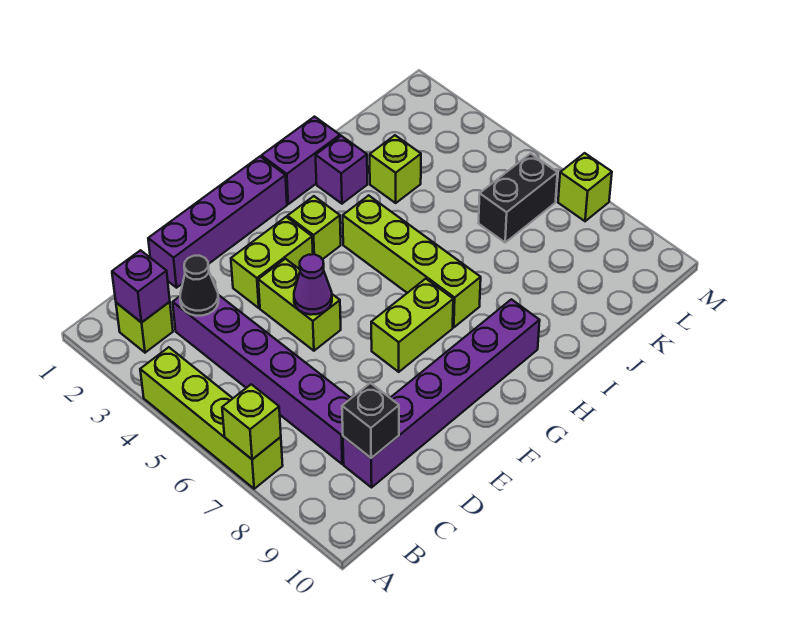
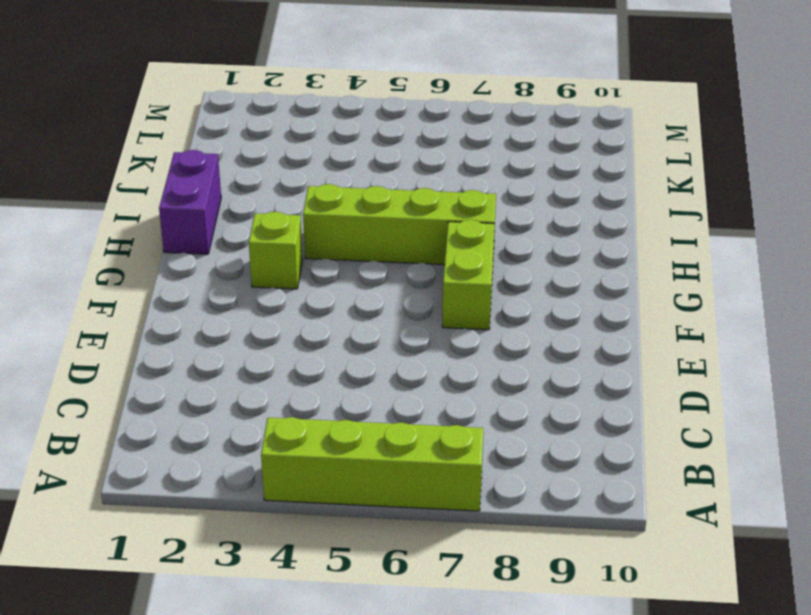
none -> lime 1x1 brick [116,302,173,353]
none -> purple 1x6 brick [173,295,351,464]
none -> purple 1x6 brick [343,299,540,487]

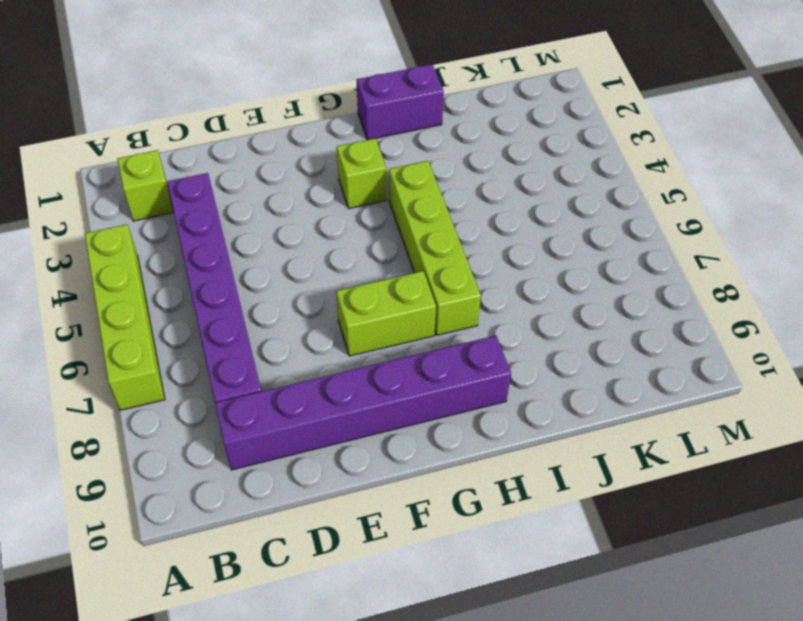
none -> purple 1x4 brick [148,157,287,288]
none -> lime 1x2 brick [231,217,313,308]
none -> lime 1x2 brick [258,259,341,351]

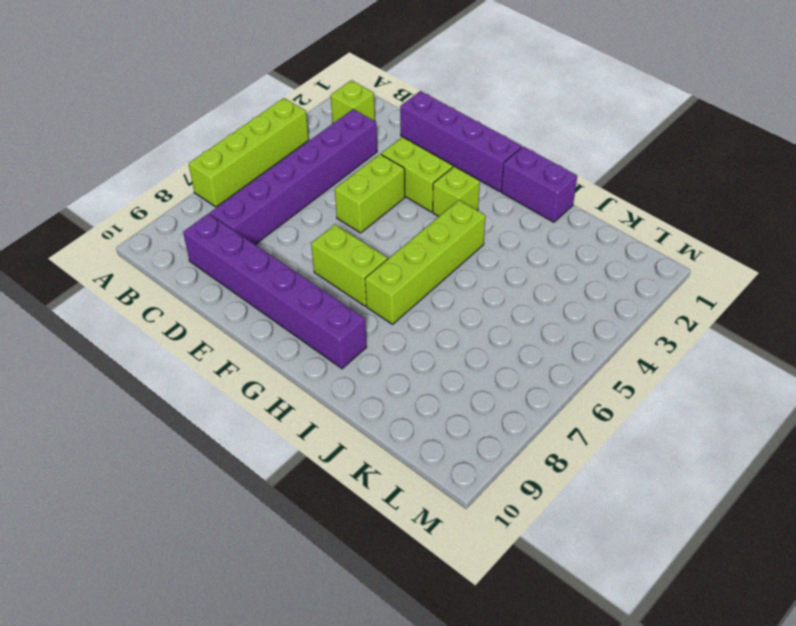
none -> purple 1x1 brick [316,136,367,204]
none -> lime 1x1 brick [370,135,421,203]
none -> black 1x2 brick [478,154,558,242]

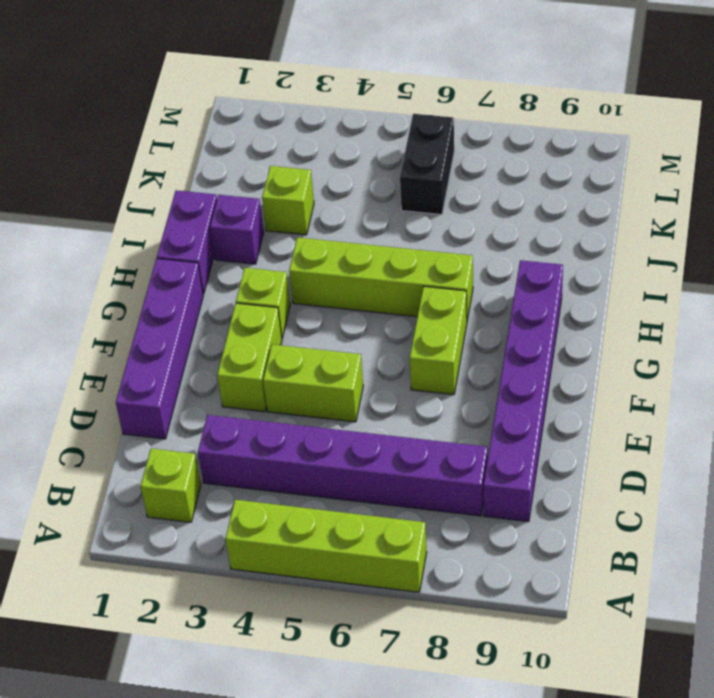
none -> lime 1x1 brick [558,153,612,221]
none -> lime 1x1 brick [222,384,281,459]
none -> purple 1x1 brick [112,250,170,322]

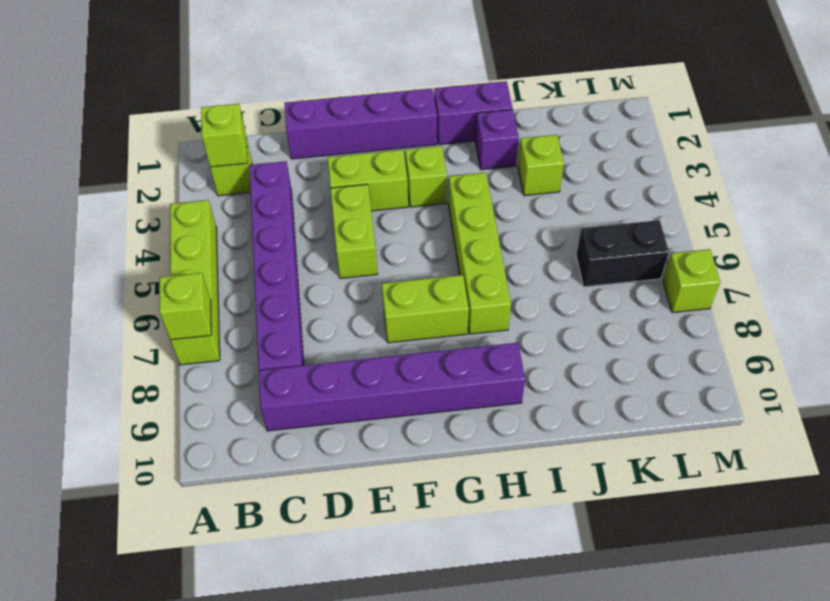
lime 1x1 brick [201,104,247,167] -> purple 1x1 brick [112,250,170,322]
none -> black 1x1 cone [180,256,219,316]
none -> black 1x1 brick [342,383,399,458]
none -> purple 1x1 cone [294,254,332,315]

